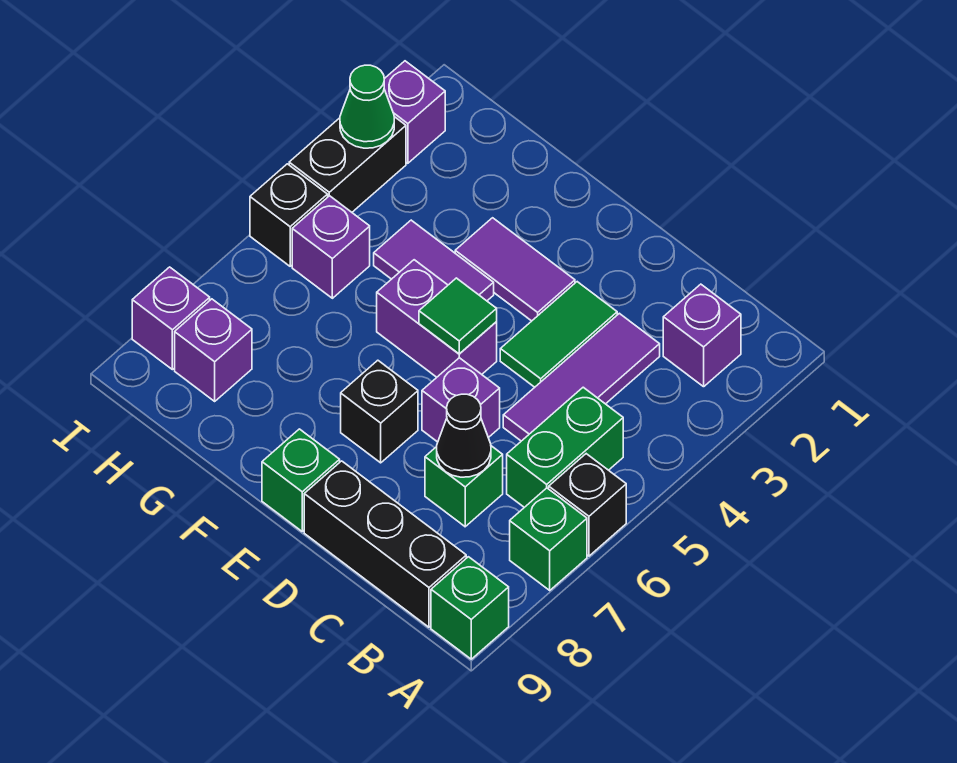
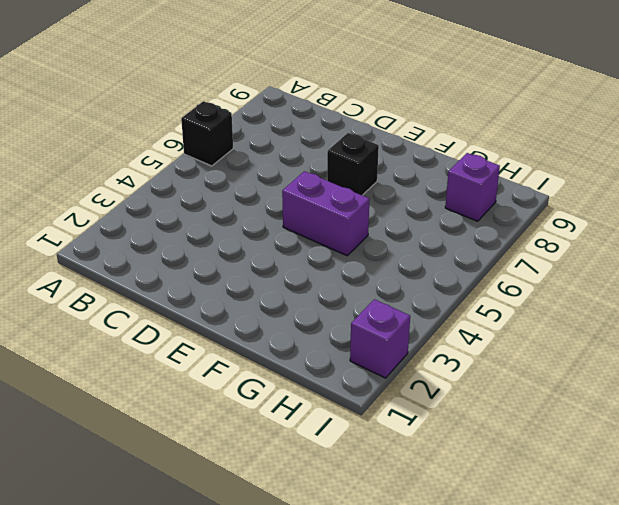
none -> green 1x1 brick [510,488,587,590]
none -> green 1x1 brick [431,557,509,659]
none -> purple 1x1 brick [663,284,741,387]

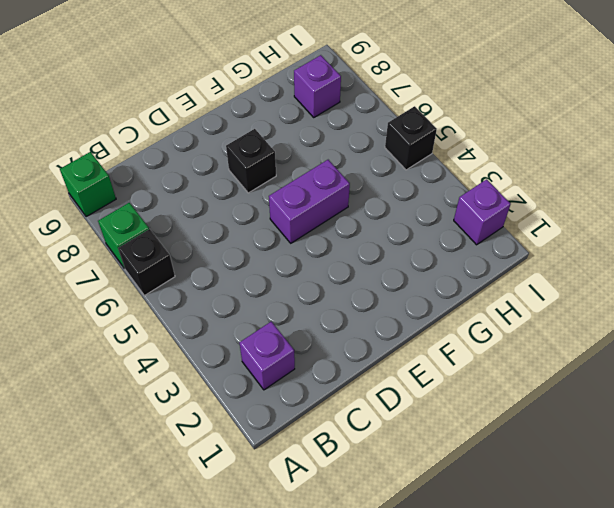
none -> green 1x2 brick [507,387,623,507]
none -> black 1x3 brick [304,461,466,627]
none -> purple 1x3 tile [503,313,660,441]

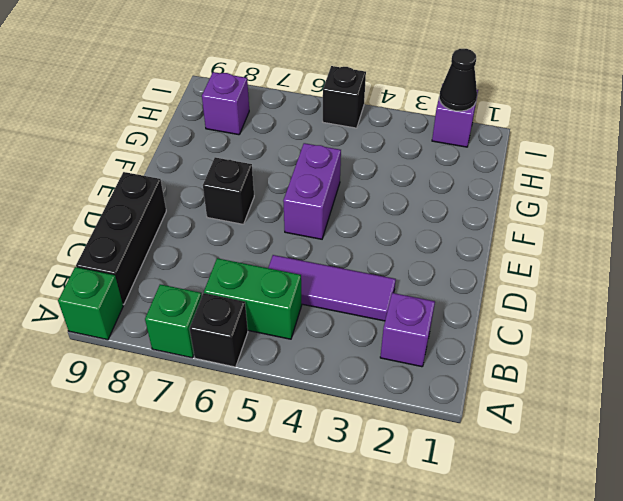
black 1x1 cone [439,49,477,111] -> black 1x1 cone moved to [437,394,491,477]
none -> green 1x1 brick [425,446,503,527]
none -> green 1x2 tile [500,282,617,387]
none -> purple 1x1 brick [422,358,500,442]

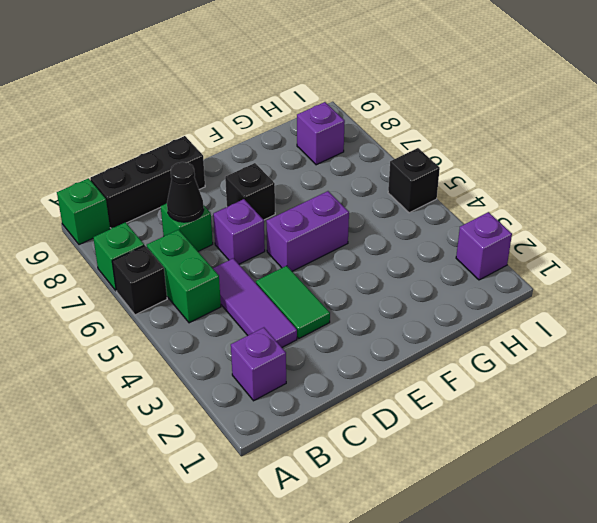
none -> purple 1x2 tile [455,218,575,321]
none -> green 1x1 brick [262,429,340,531]
none -> purple 1x2 tile [374,220,494,301]

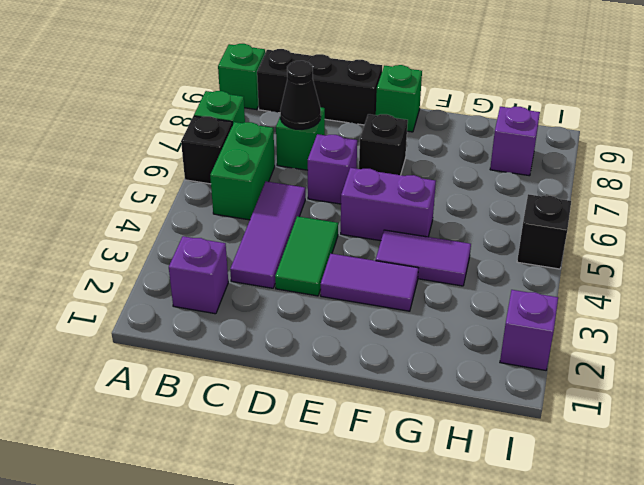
none -> purple 1x1 brick [292,196,370,298]
none -> black 1x2 brick [289,117,406,212]
none -> purple 1x1 brick [132,267,210,370]

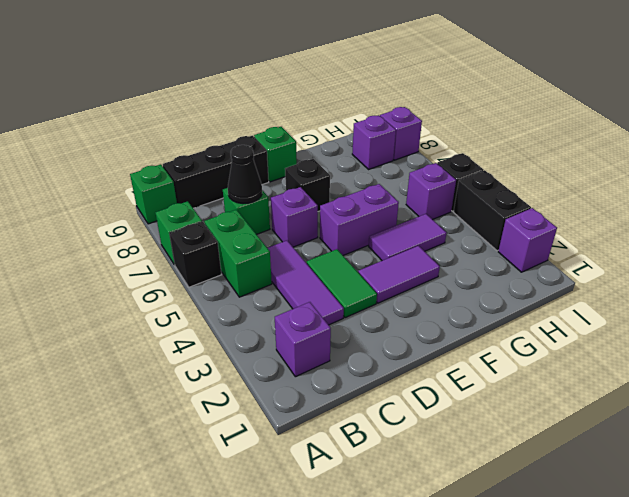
none -> green 1x1 tile [419,278,497,354]
none -> green 1x1 cone [340,65,394,148]

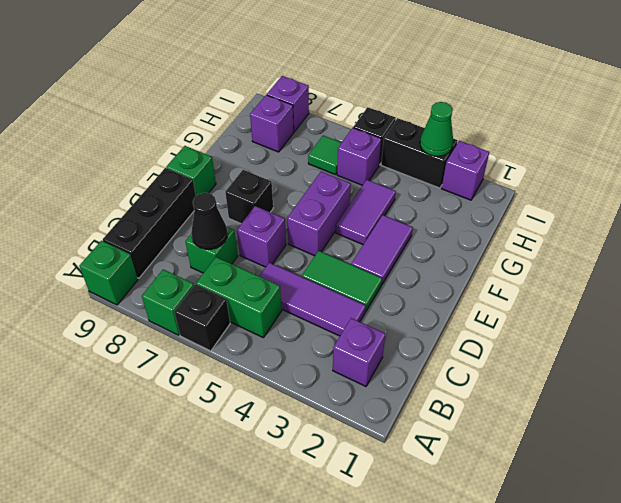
green 1x1 tile [308,136,342,175] -> green 1x1 tile moved to [419,278,497,354]

